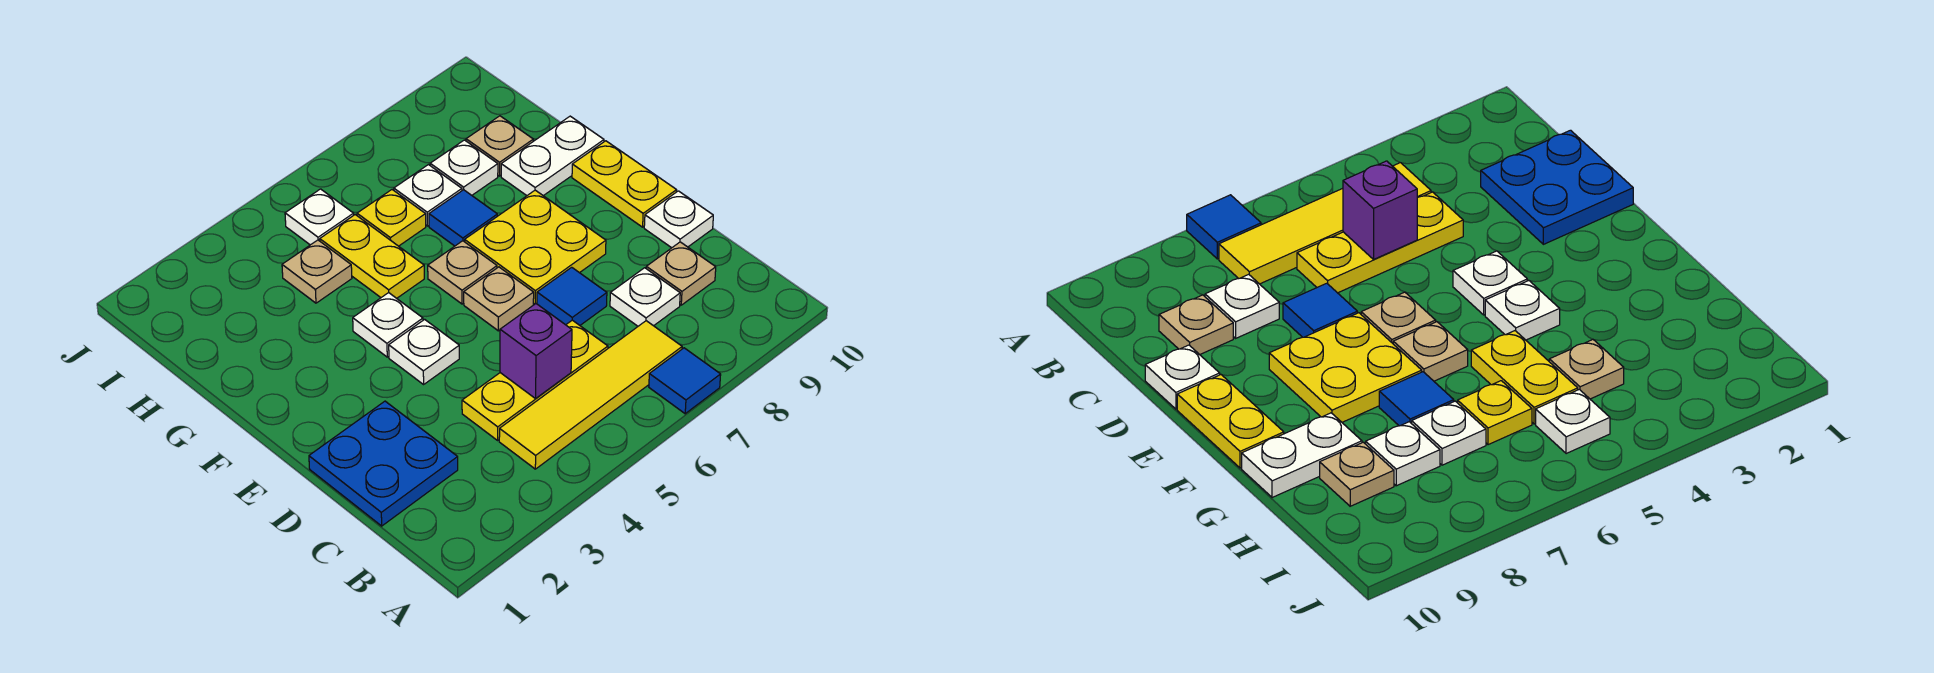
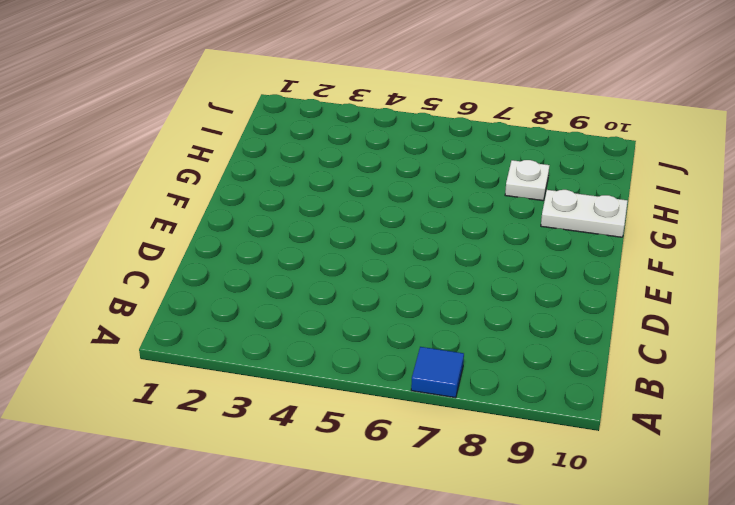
none -> yellow 1x4 tile [499,321,682,469]
none -> blue 2x2 plate [309,401,458,526]
none -> yellow 1x3 plate [462,320,608,440]

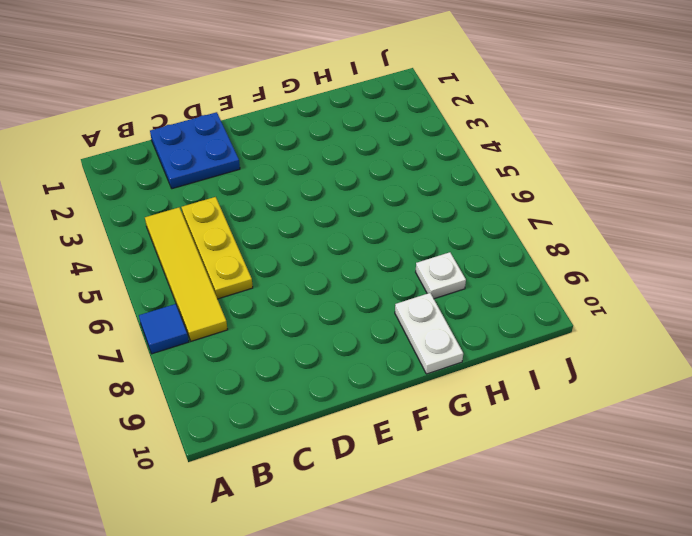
none -> white 1x1 plate [610,268,680,326]
none -> tan 1x1 plate [646,242,716,305]
none -> blue 1x1 tile [537,267,607,325]

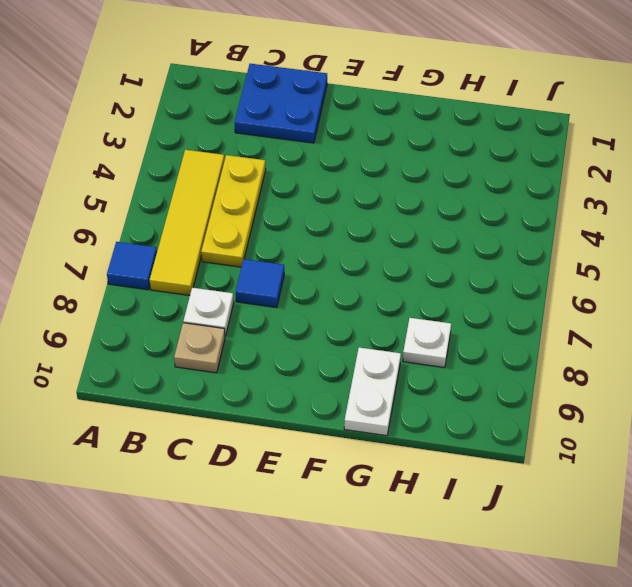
none -> white 1x1 plate [644,191,713,248]
none -> white 1x1 plate [389,319,459,384]
none -> tan 1x1 plate [464,267,534,331]

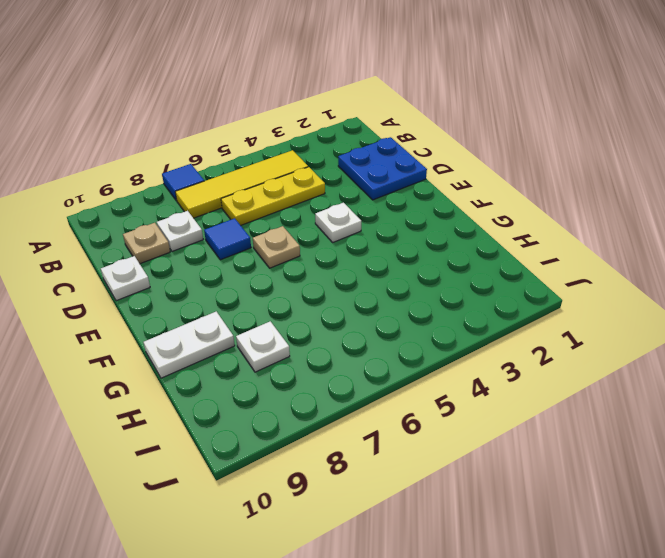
none -> yellow 2x2 plate [465,190,606,304]
none -> yellow 1x2 plate [572,141,677,227]
none -> white 1x1 plate [353,293,423,357]

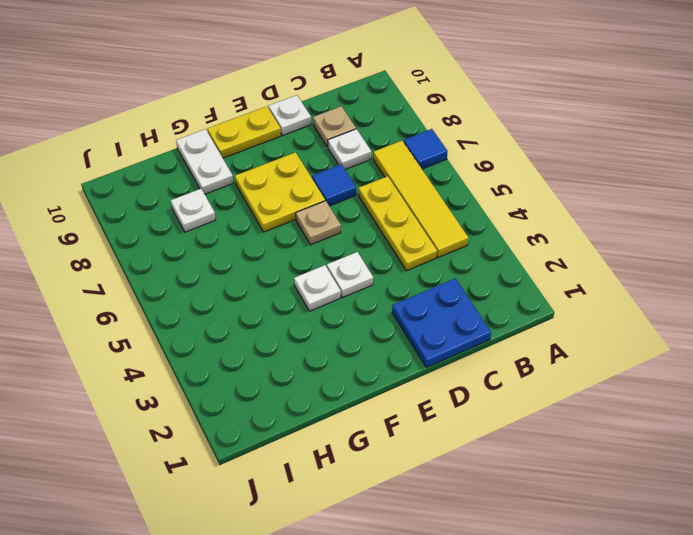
none -> tan 1x1 plate [428,241,497,304]
none -> yellow 1x2 plate [320,215,424,298]
none -> blue 1x1 tile [429,190,497,246]

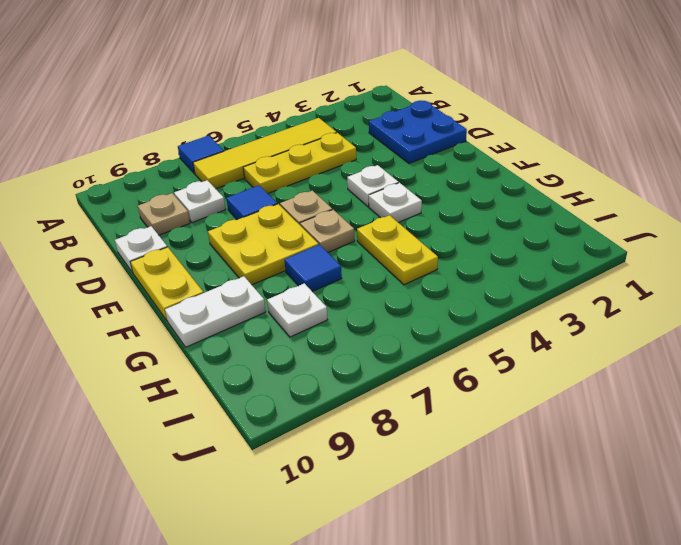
none -> tan 1x1 plate [282,240,352,303]
none -> yellow 1x1 plate [357,190,426,246]
none -> white 1x1 plate [394,165,462,226]

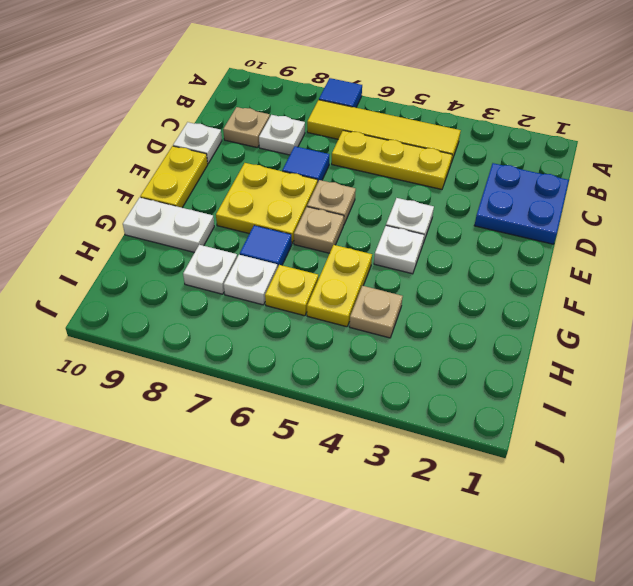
none -> tan 1x1 plate [466,116,533,176]
none -> white 1x1 plate [285,189,354,245]
none -> purple 1x1 brick [500,304,572,399]

